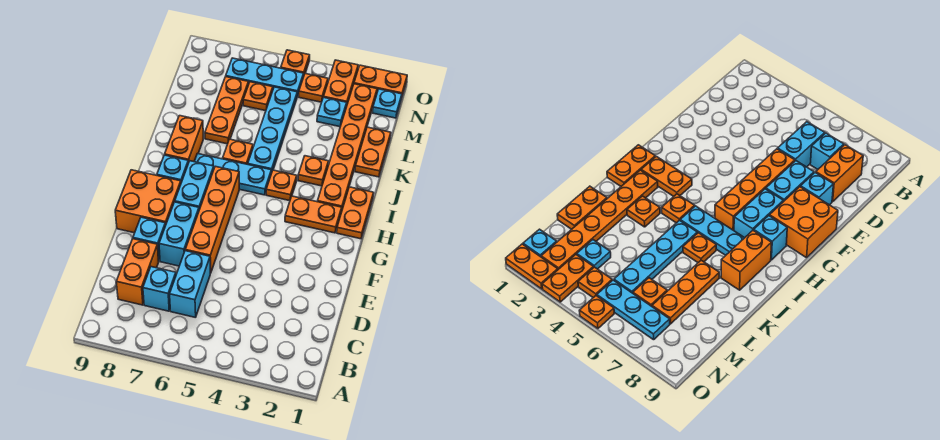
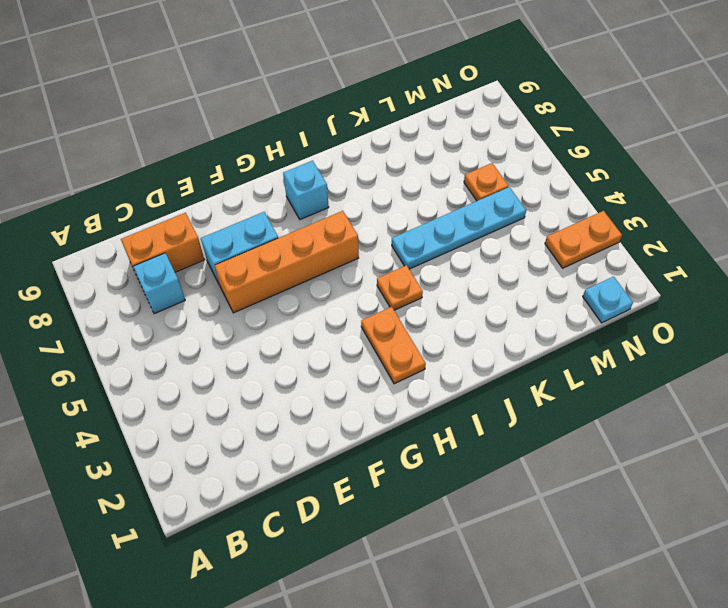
none -> cyan 1x2 brick [170,251,210,318]
none -> cyan 1x1 brick [133,217,166,261]
none -> orange 2x2 brick [115,170,181,233]

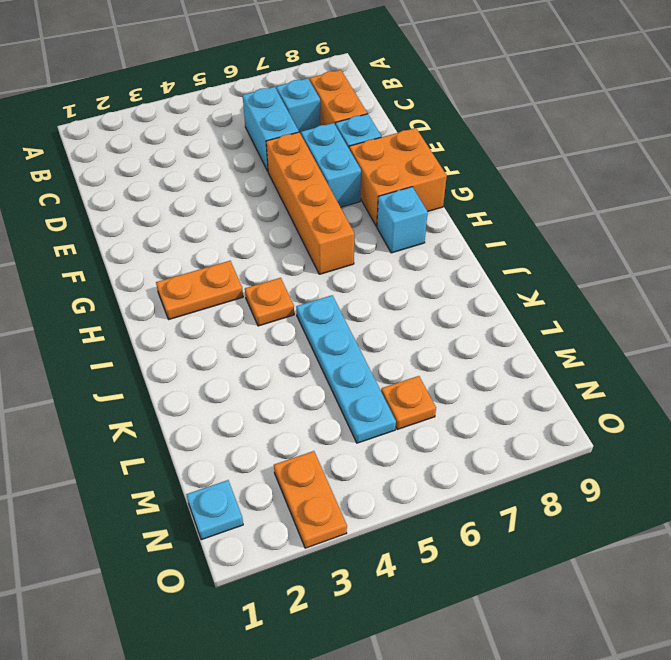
none -> cyan 1x2 brick [175,161,214,209]
none -> orange 1x2 plate [337,187,373,239]
none -> orange 1x6 plate [317,84,377,212]

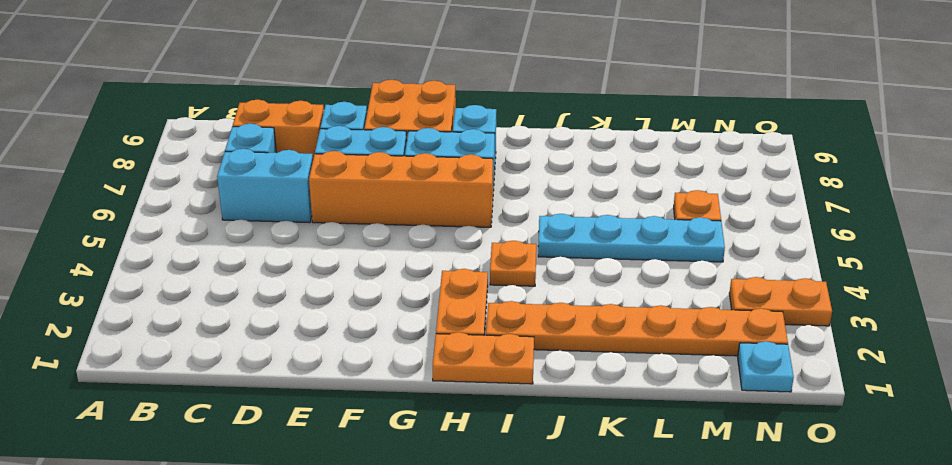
none -> cyan 1x3 plate [194,154,271,195]
none -> orange 1x2 brick [165,116,203,163]
none -> orange 1x1 plate [298,156,329,186]

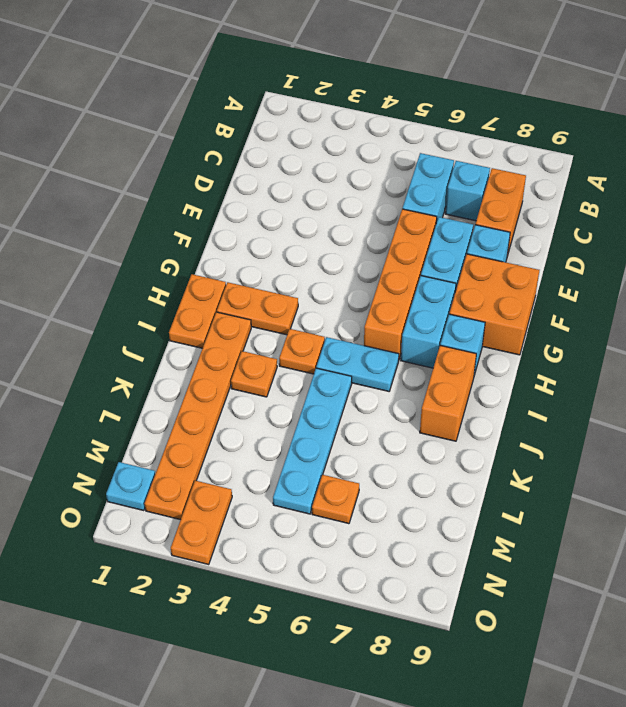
cyan 1x2 plate [316,337,399,391] -> cyan 1x3 plate [194,154,271,195]
none -> orange 1x1 plate [223,139,253,164]
none -> orange 1x2 plate [355,127,391,177]
none -> orange 1x3 plate [205,77,248,144]

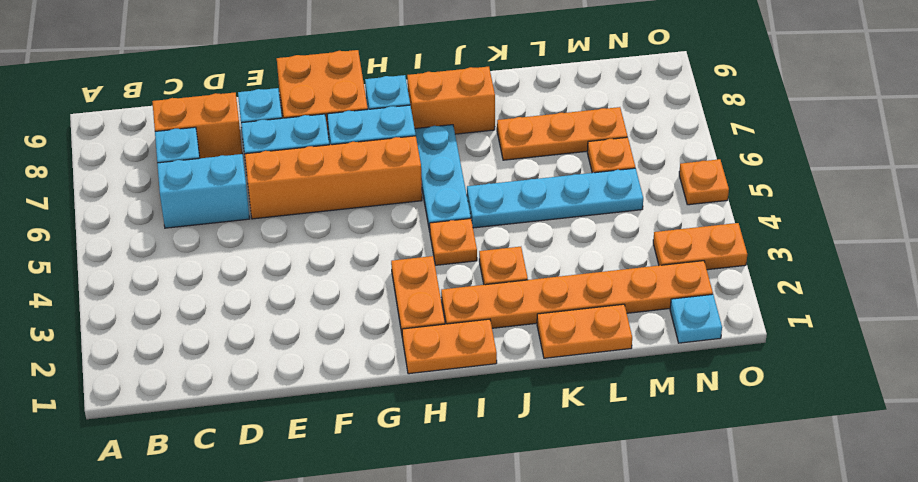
none -> orange 1x1 plate [223,139,253,164]
none -> cyan 1x1 plate [317,97,347,127]
none -> orange 1x1 plate [299,74,328,102]

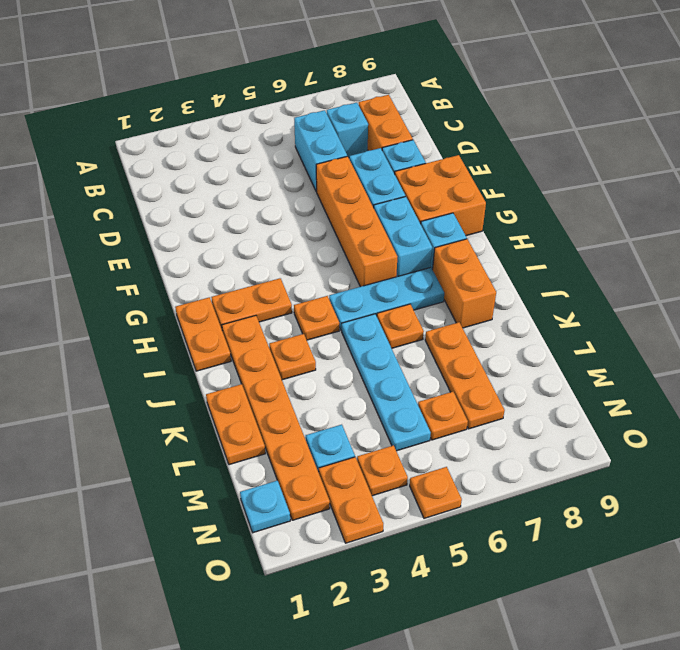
none -> cyan 1x3 plate [226,58,304,97]
none -> orange 1x2 plate [354,65,407,99]

